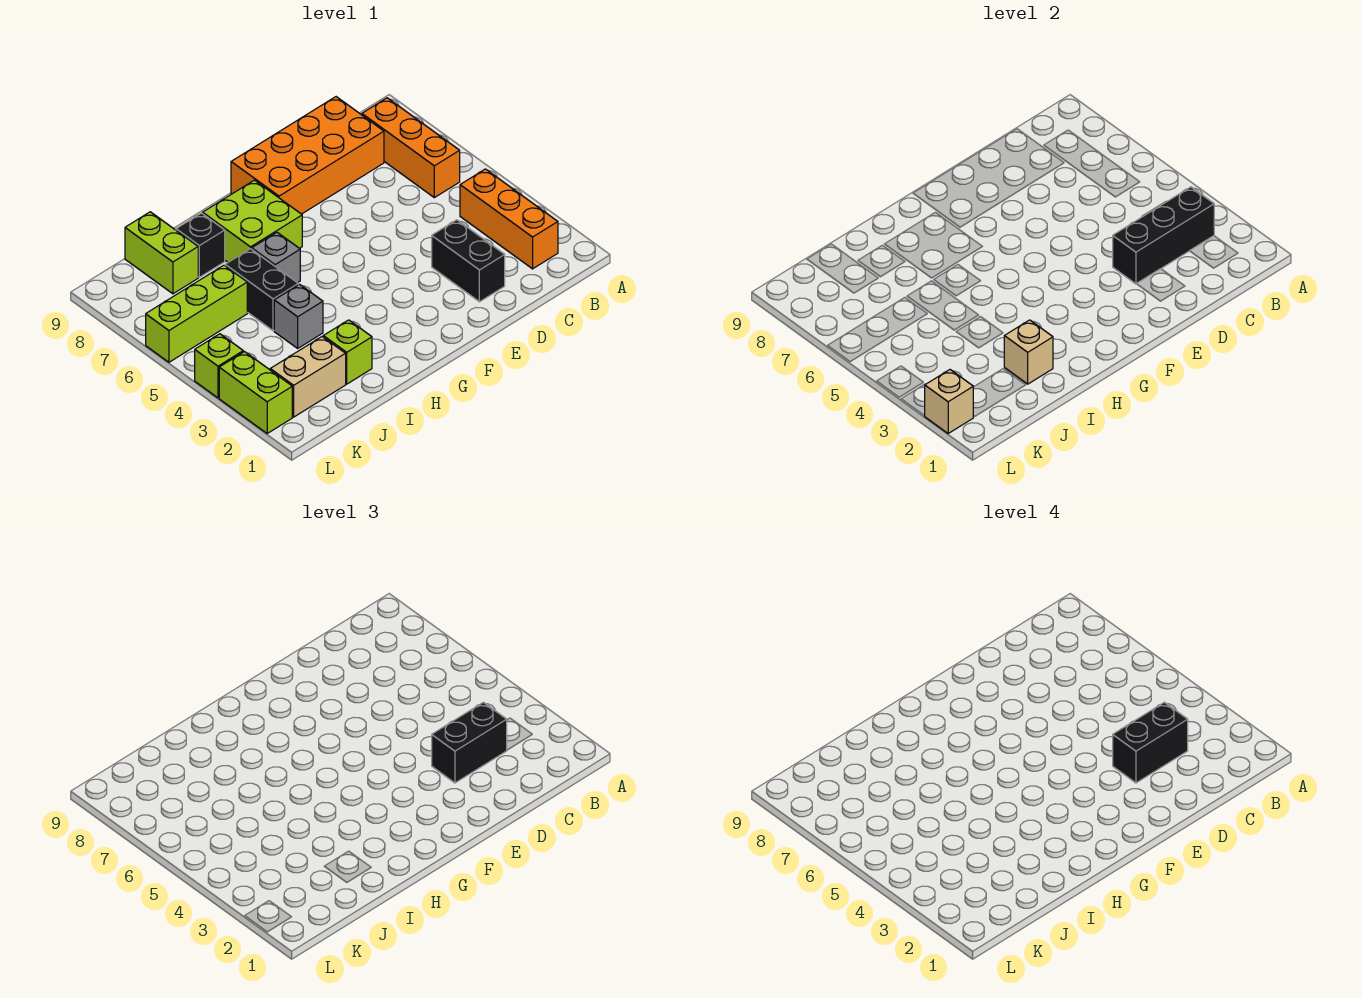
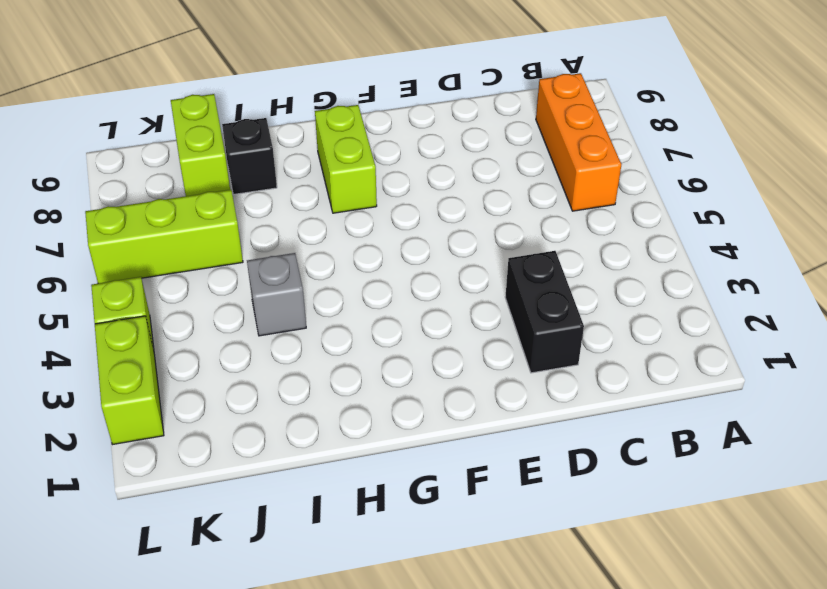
lime 1x2 brick [315,105,377,213] -> lime 2x2 brick [203,180,302,262]
none -> orange 1x3 brick [460,169,558,269]
none -> orange 2x4 brick [231,97,384,214]
none -> grey 1x1 brick [252,232,300,283]

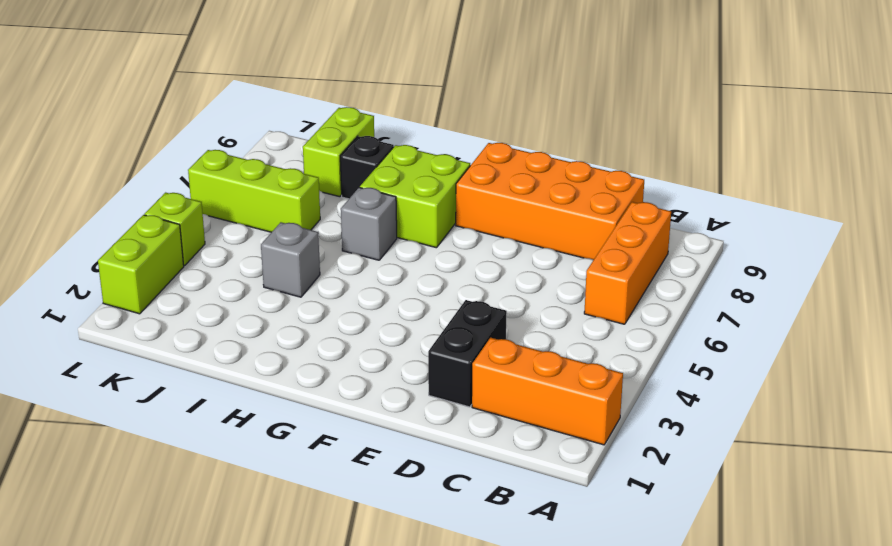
orange 1x3 brick [472,338,623,445] -> orange 1x3 brick turned to [460,169,558,269]
none -> lime 1x1 brick [323,320,372,384]
none -> black 1x2 brick [225,249,298,331]
none -> tan 1x2 brick [270,337,346,417]

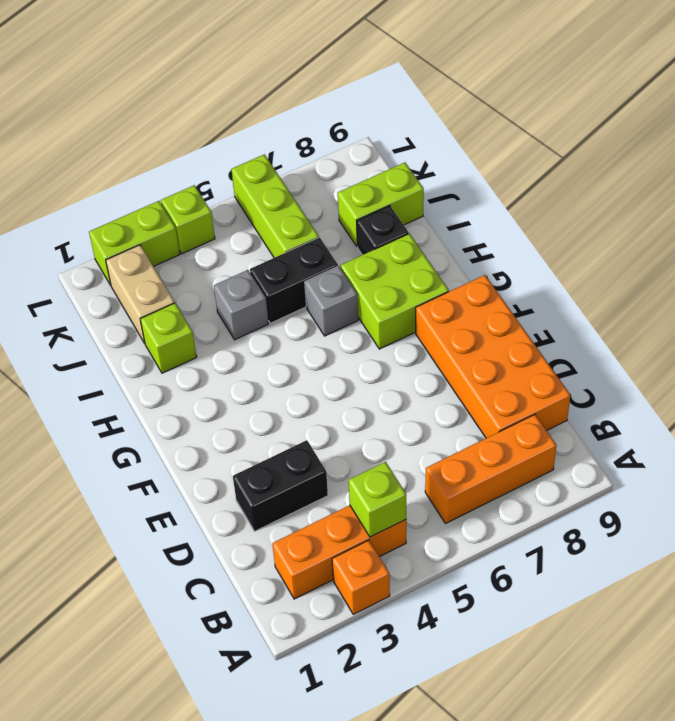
orange 1x1 brick [332,540,390,614] -> none
lime 1x1 brick [349,462,406,537] -> none
none -> black 1x3 brick [1113,187,1214,284]
none -> tan 1x1 brick [1004,320,1053,384]
none -> tan 1x1 brick [925,370,973,433]

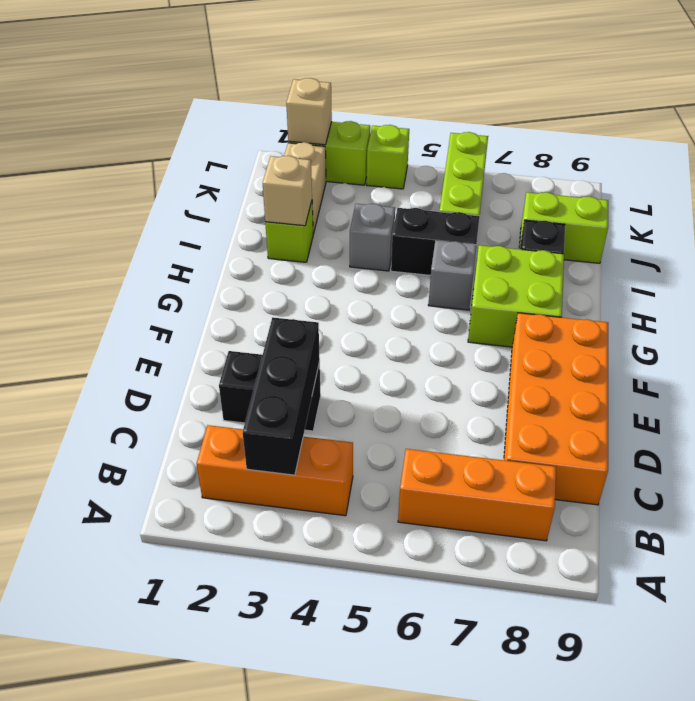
none -> black 1x2 brick [432,702,507,783]
none -> black 1x2 brick [1113,702,1188,783]

